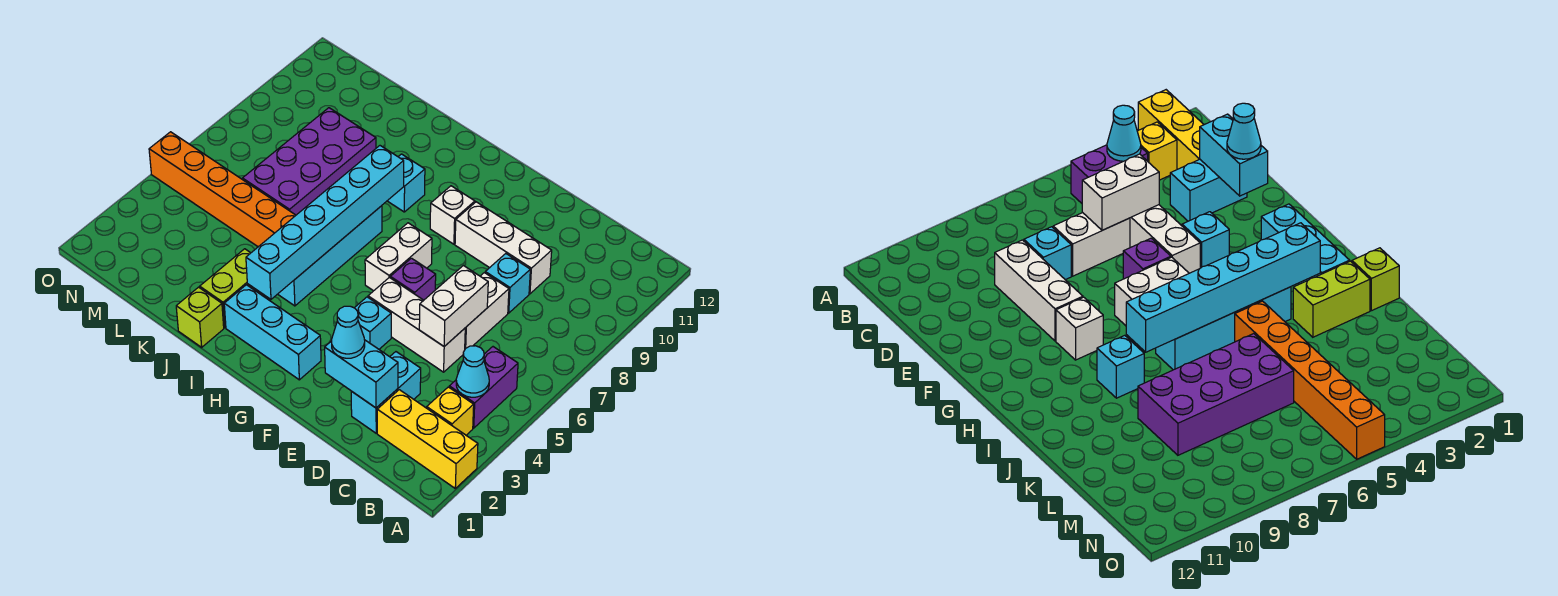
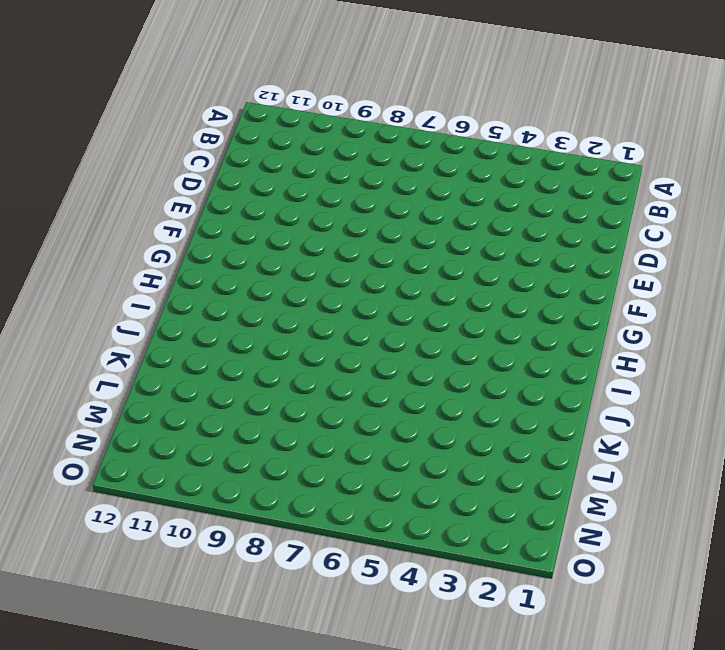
none -> yellow 1x3 brick [377,390,478,488]
none -> yellow 1x1 brick [427,387,474,435]
none -> purple 1x2 brick [449,347,518,428]

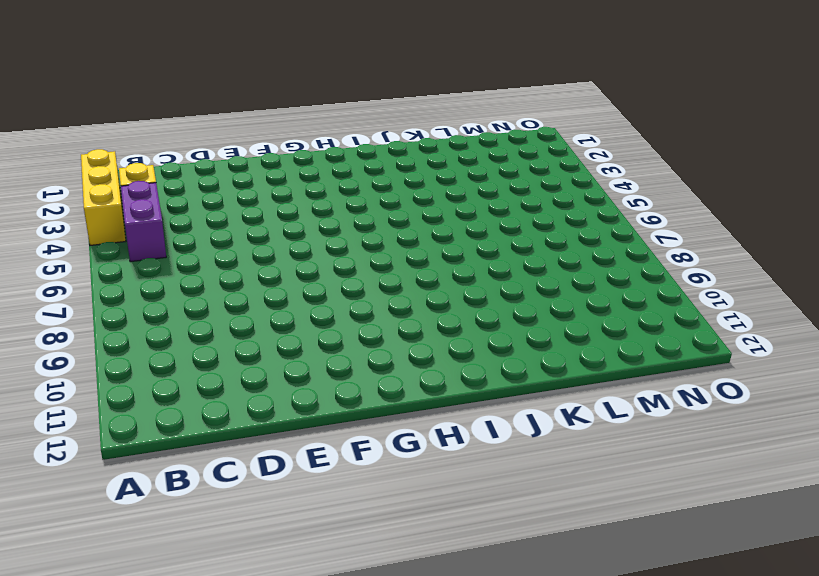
yellow 1x3 brick [81,149,126,245] -> yellow 1x3 brick turned to [377,390,478,488]
none -> cyan 1x2 brick [351,352,421,433]
none -> white 1x3 brick [368,277,465,372]
none -> white 1x2 brick [465,273,509,349]

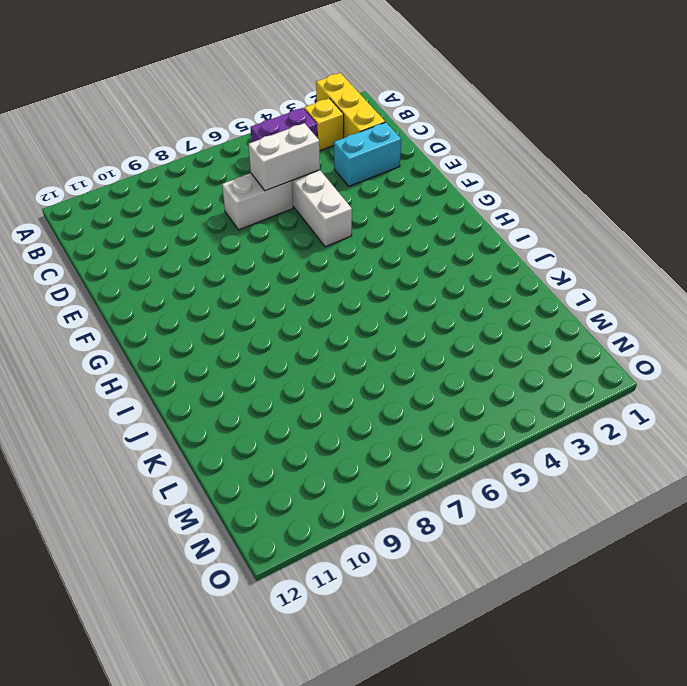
none -> cyan 1x1 brick [485,254,530,313]
none -> white 1x3 brick [455,202,552,294]
none -> cyan 1x1 brick [355,297,391,349]

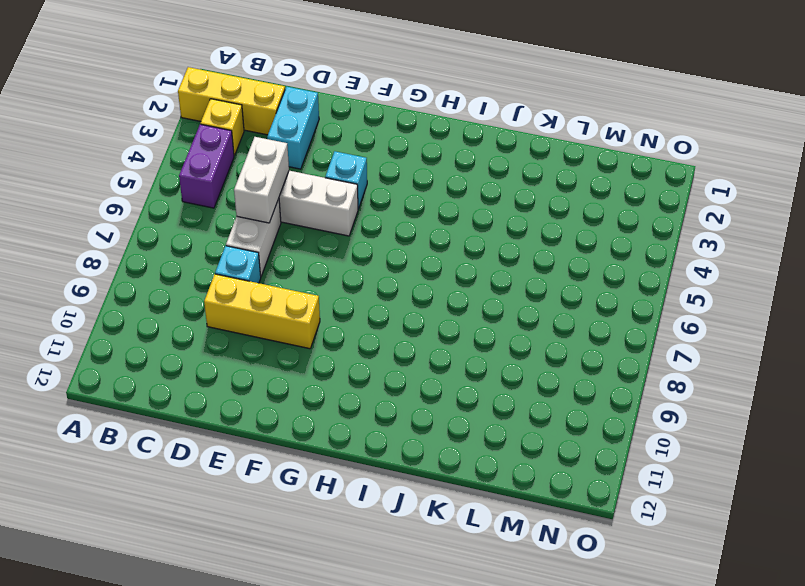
yellow 1x3 brick [204,274,320,349] -> white 1x3 brick [455,202,552,294]
none -> purple 1x1 brick [390,258,436,300]
none -> cyan 1x3 brick [224,285,321,380]
none -> white 1x2 brick [365,223,432,291]

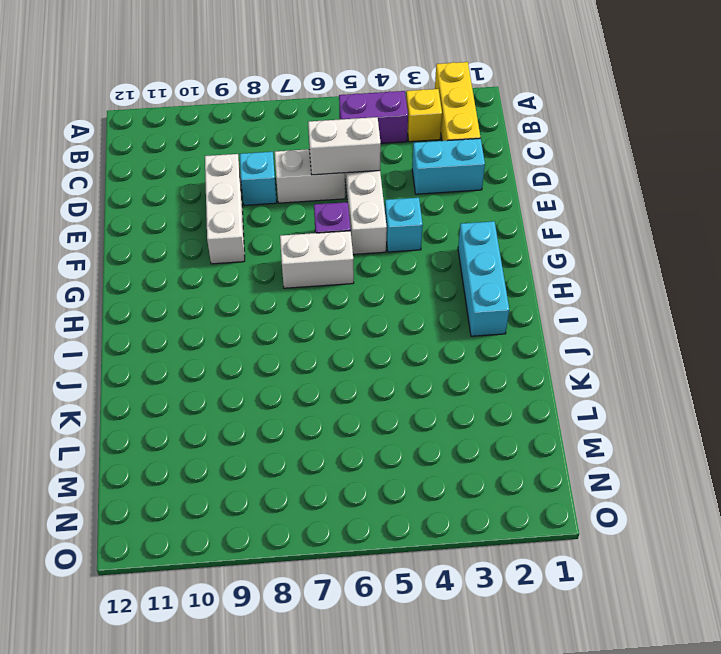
none -> white 1x1 brick [430,186,475,244]
none -> cyan 1x4 brick [278,206,382,306]
none -> cyan 1x1 brick [388,154,425,212]

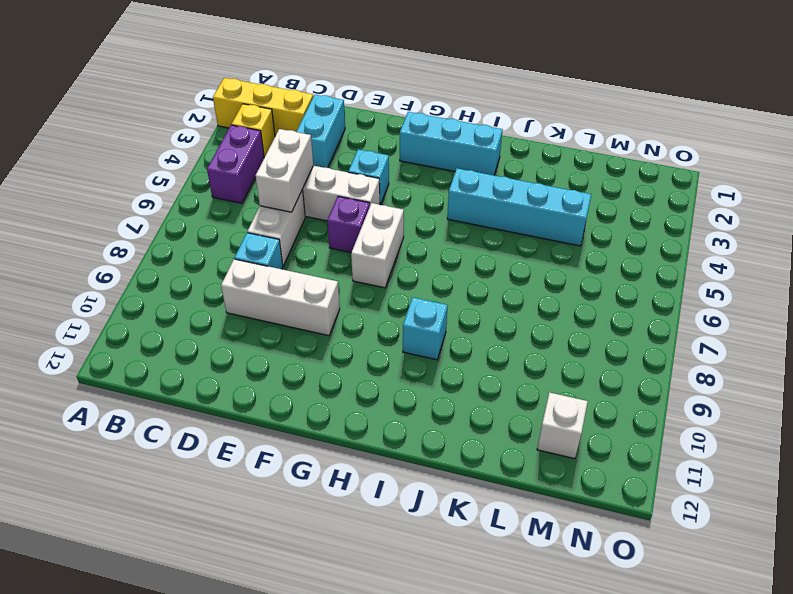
cyan 1x4 brick [447,168,591,246] -> cyan 1x4 brick turned to [278,206,382,306]
white 1x1 brick [537,392,588,459] -> white 1x1 brick moved to [430,186,475,244]
none -> lime 1x1 brick [176,287,224,347]
none -> lime 1x2 brick [200,249,264,328]
none -> orange 1x6 brick [149,132,296,247]

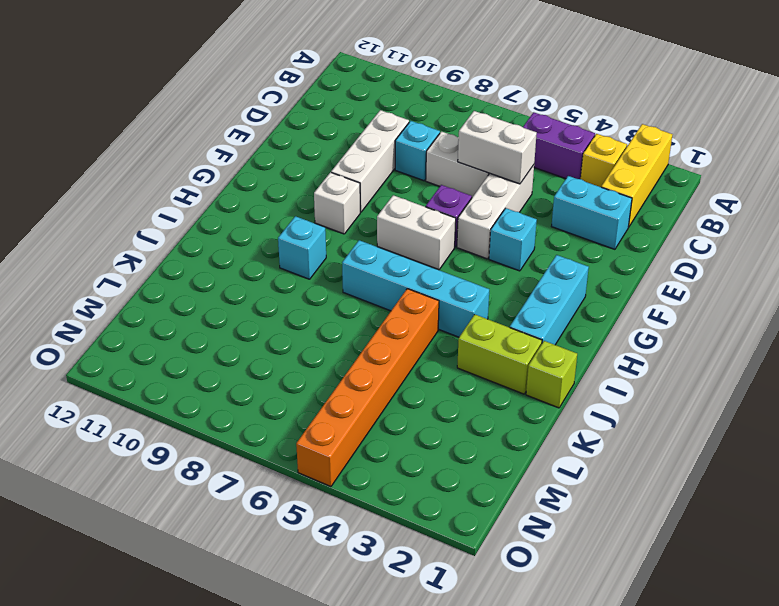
none -> purple 2x4 brick [242,108,376,215]
none -> cyan 1x1 cone [456,346,489,397]
none -> cyan 1x2 brick [325,340,398,408]

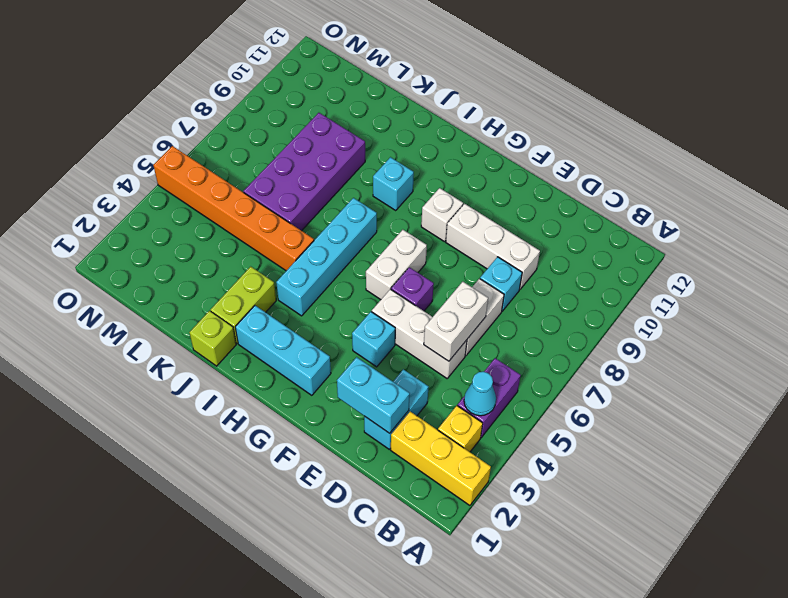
none -> cyan 1x6 brick [246,146,404,299]
none -> cyan 1x1 cone [331,306,365,358]

